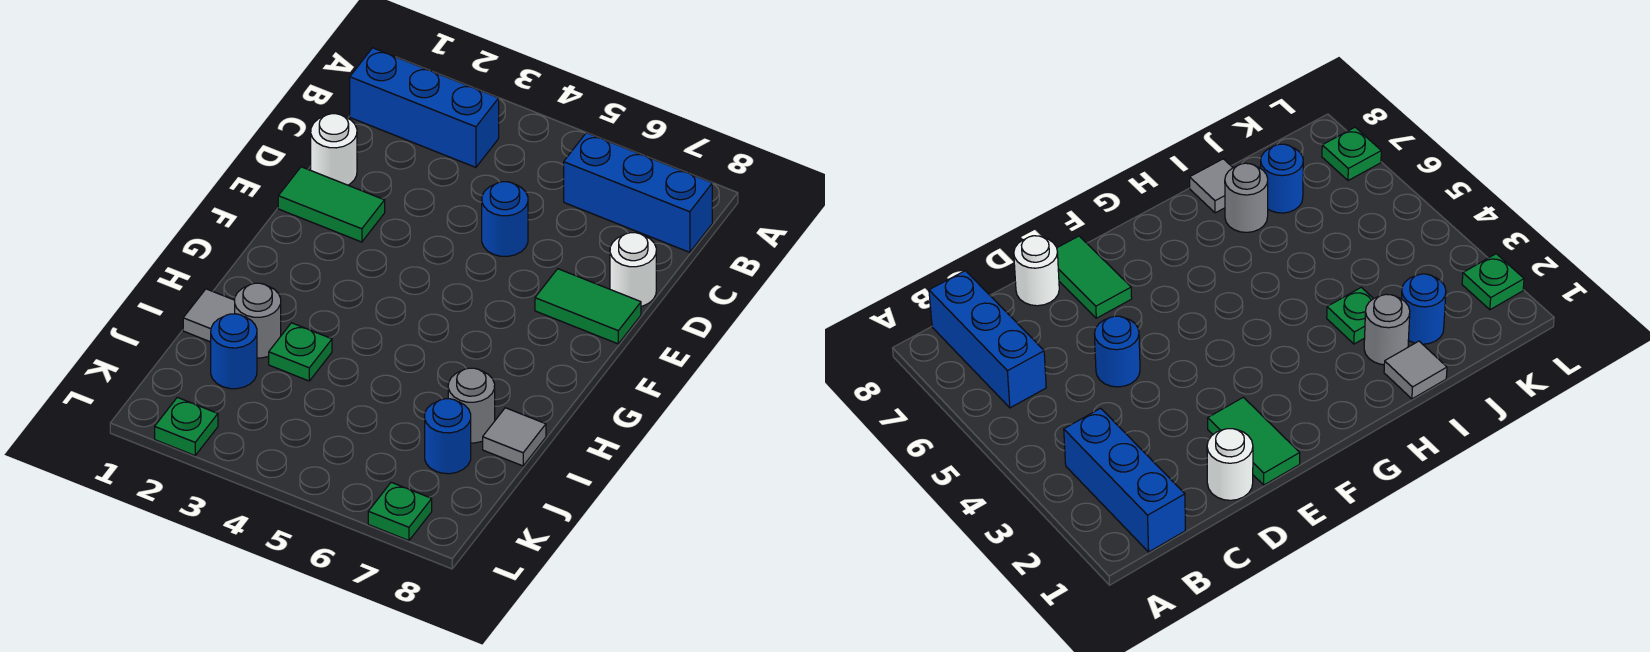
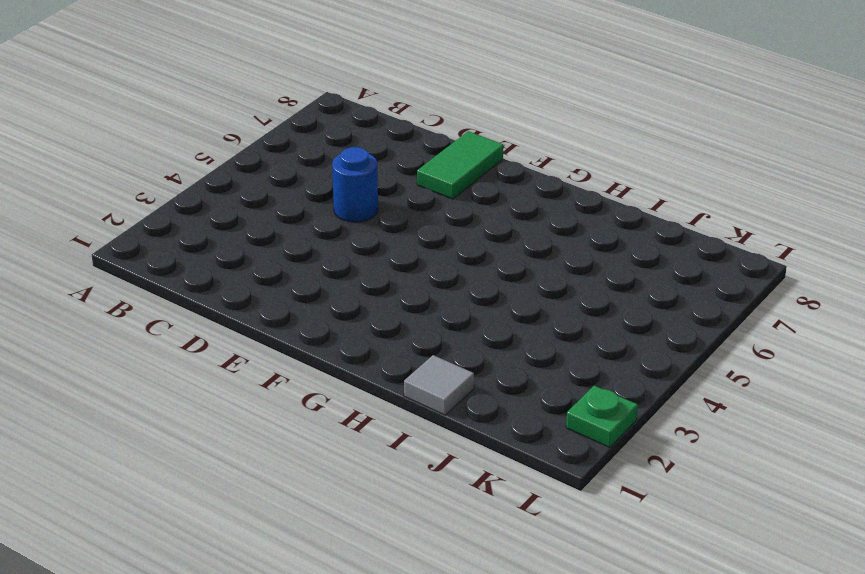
none -> blue 1x3 brick [350,48,499,167]
none -> blue 1x3 brick [564,133,712,252]
none -> white 1x1 round brick [311,114,357,185]

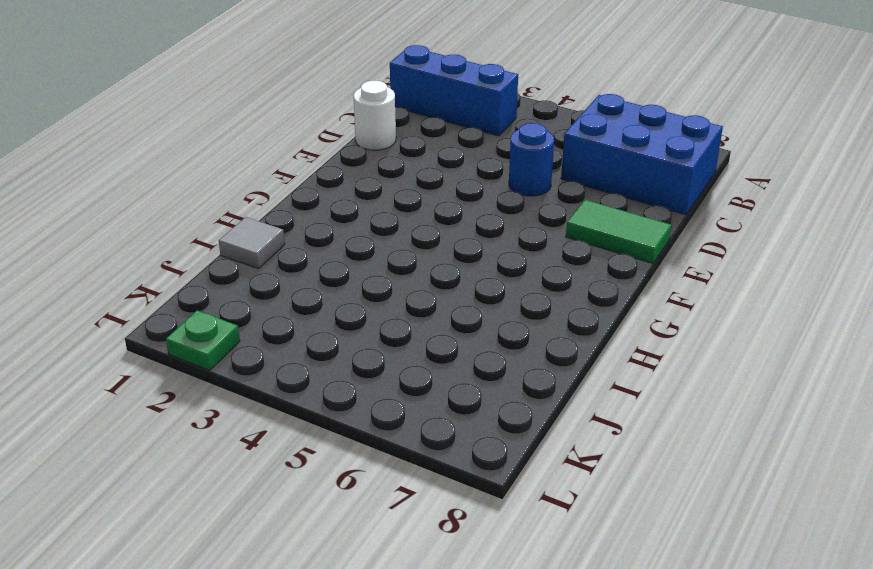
blue 2x3 brick [561,94,723,215] -> blue 1x3 brick [564,133,712,252]
none -> white 1x1 round brick [610,233,656,306]
none -> green 1x2 tile [278,167,385,242]
none -> grey 1x1 round brick [235,283,281,358]

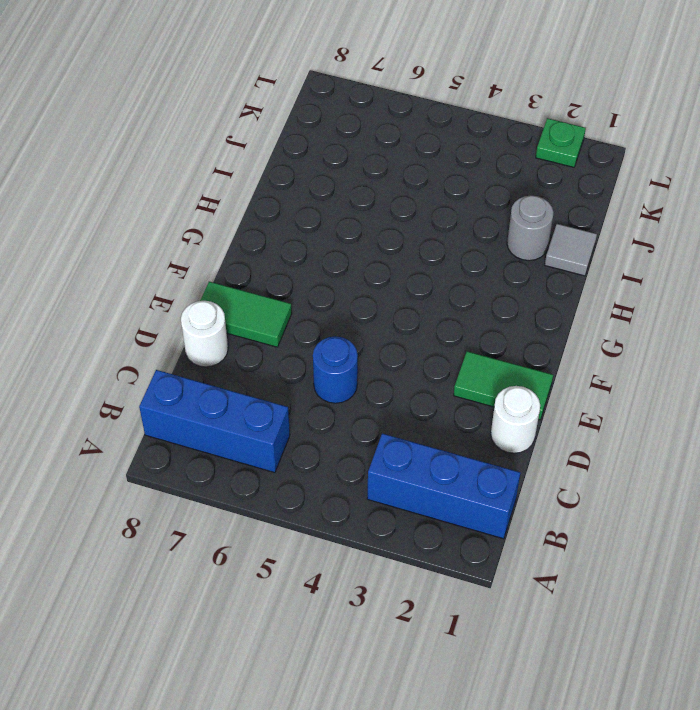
none -> green 1x1 plate [269,323,332,381]
none -> grey 1x1 round brick [448,368,495,443]
none -> grey 1x1 tile [483,408,546,466]

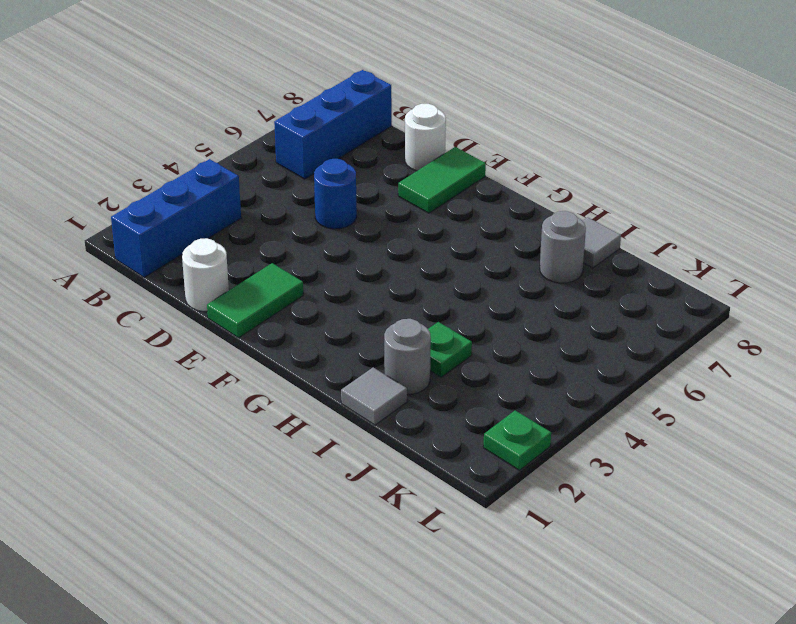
none -> blue 1x1 round brick [211,314,257,389]
none -> blue 1x1 round brick [425,399,471,474]
none -> green 1x1 plate [368,482,432,541]

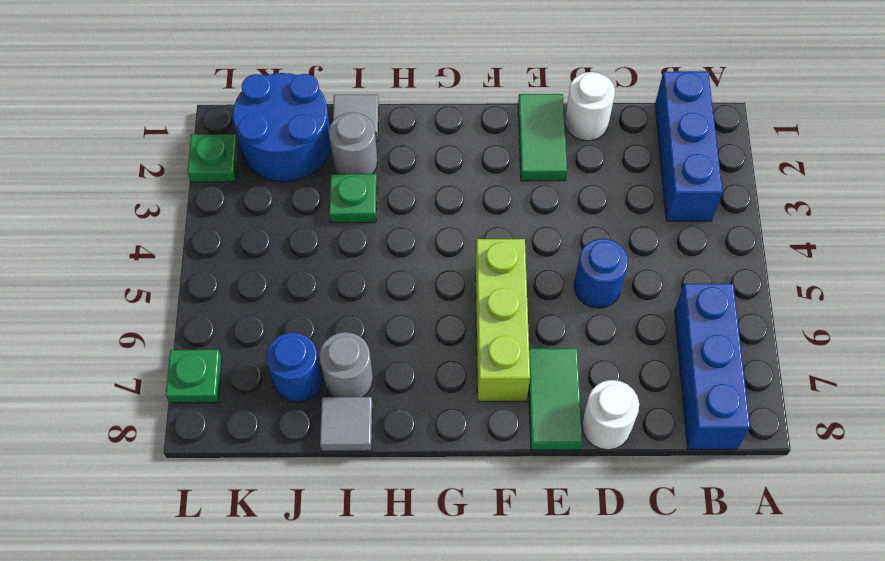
lime 1x3 brick [475,239,530,401] -> none
blue 2x2 round brick [233,73,331,182] -> blue 1x1 round brick [211,314,257,389]

